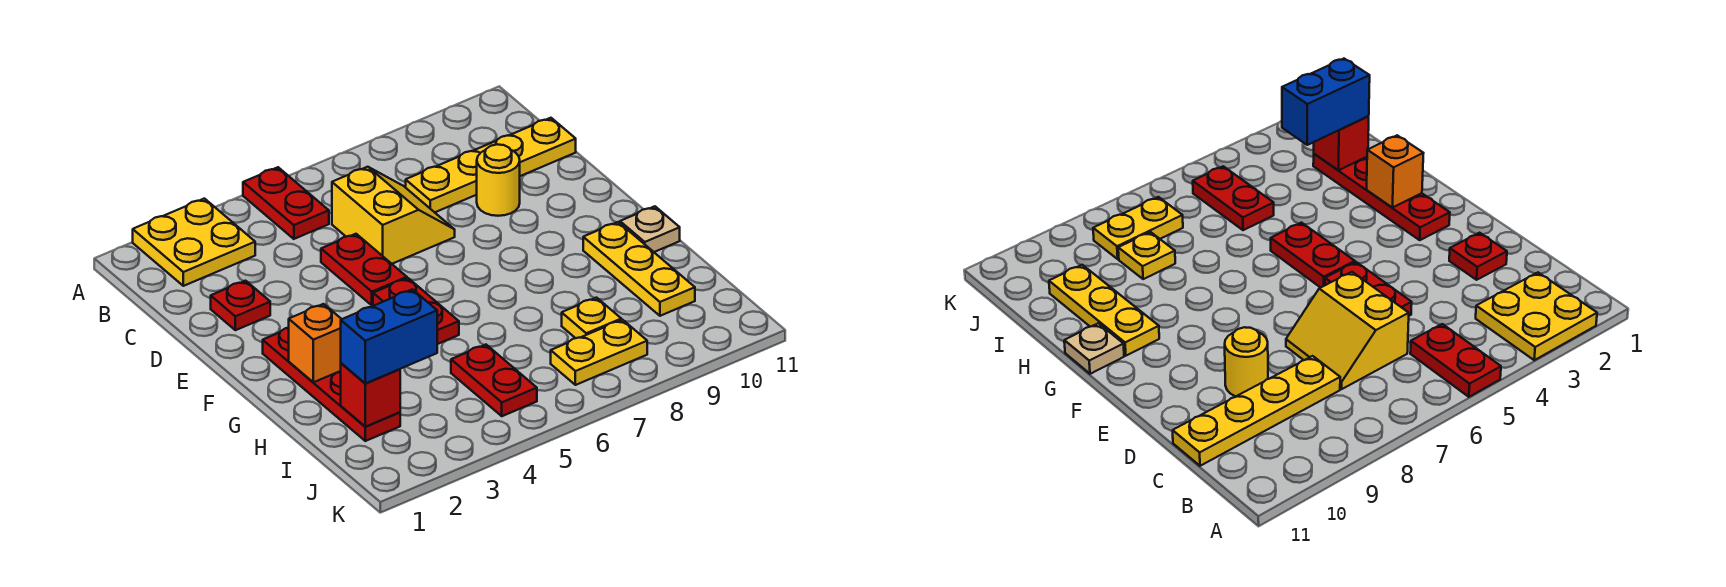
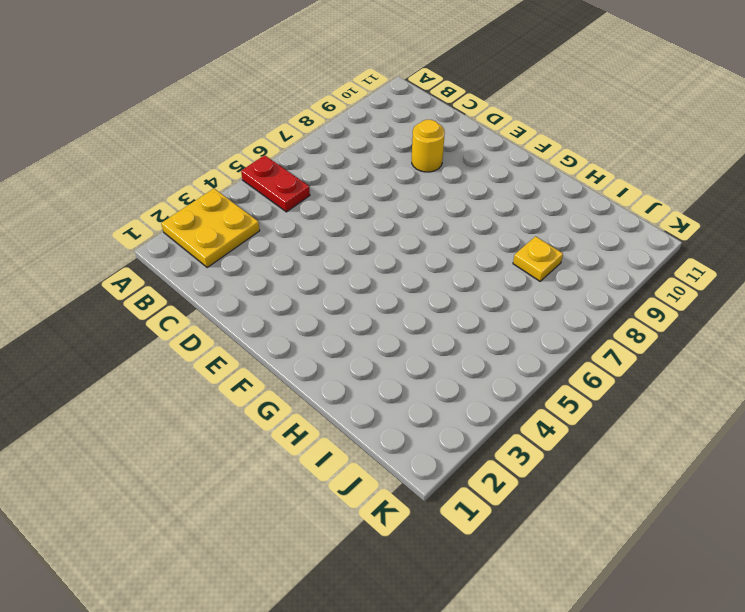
none -> yellow 2x2 slope [332,167,455,264]
none -> yellow 1x4 plate [406,118,576,212]
none -> red 1x1 plate [211,281,270,330]

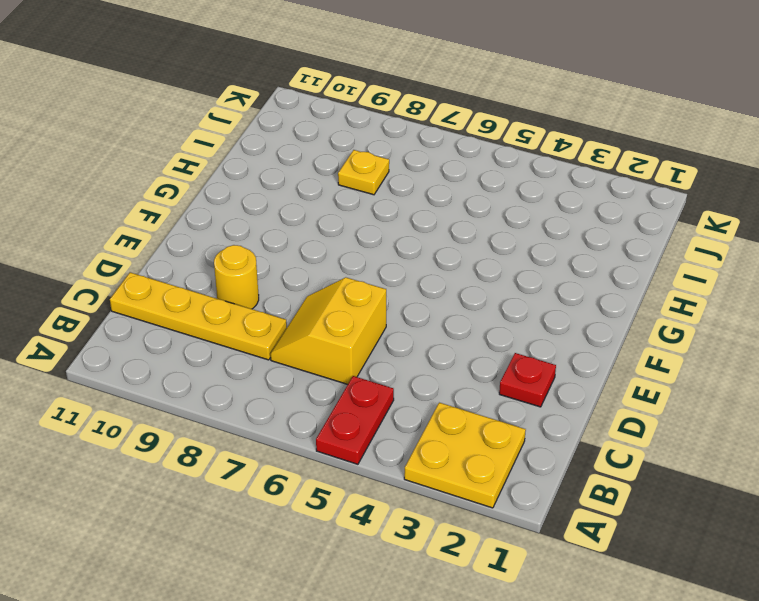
none -> red 1x2 plate [321,234,407,305]
none -> red 1x4 plate [263,328,400,441]
none -> red 1x2 plate [373,278,459,344]

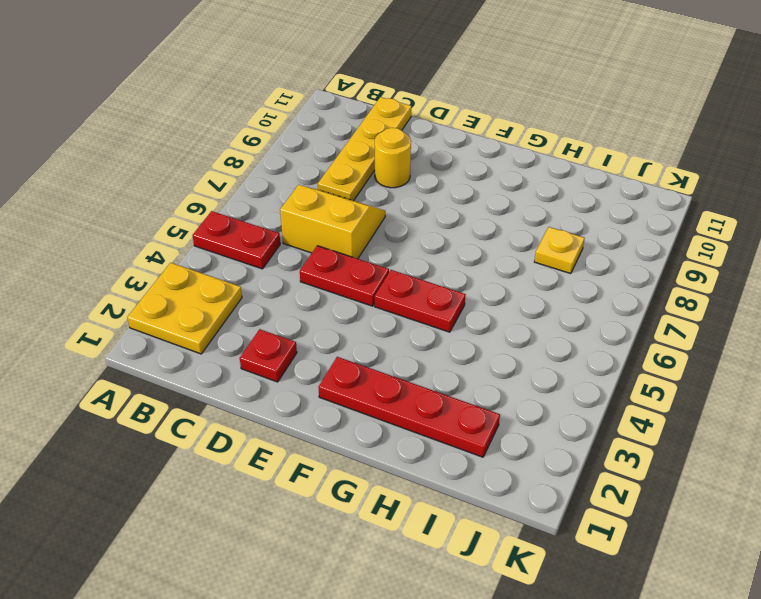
none -> yellow 1x3 plate [583,222,695,316]
none -> tan 1x1 plate [620,206,680,252]
none -> red 1x2 plate [451,345,537,416]

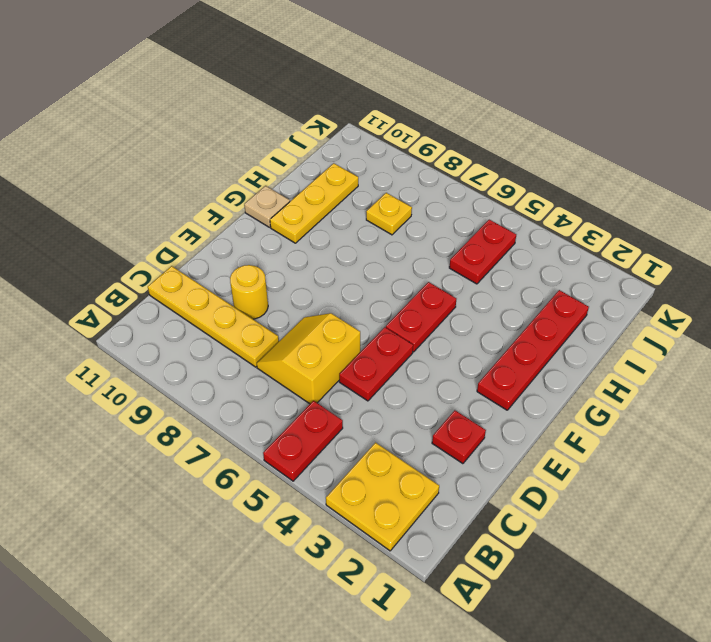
none -> yellow 1x2 plate [551,320,647,385]
none -> orange 1x1 brick [289,304,341,382]
none -> red 1x1 brick [341,363,400,427]

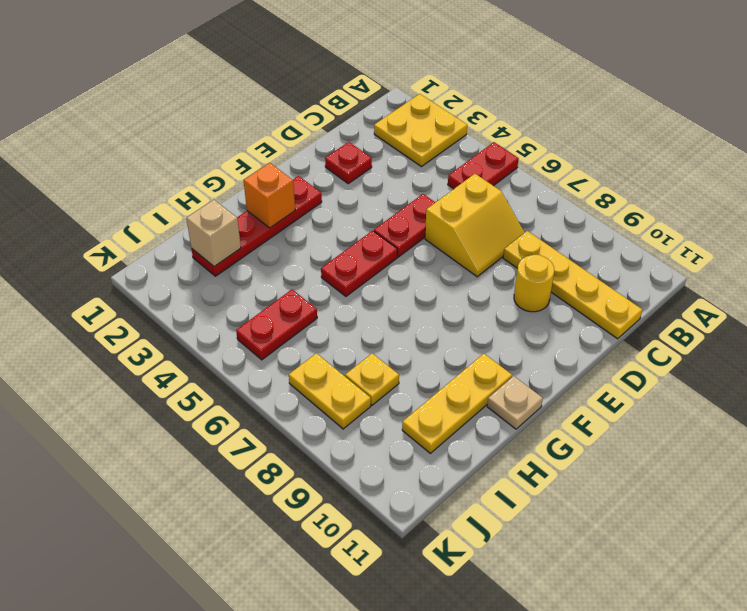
tan 1x1 brick [186,200,241,267] -> red 1x1 brick [341,363,400,427]
none -> blue 1x2 brick [341,289,437,383]

